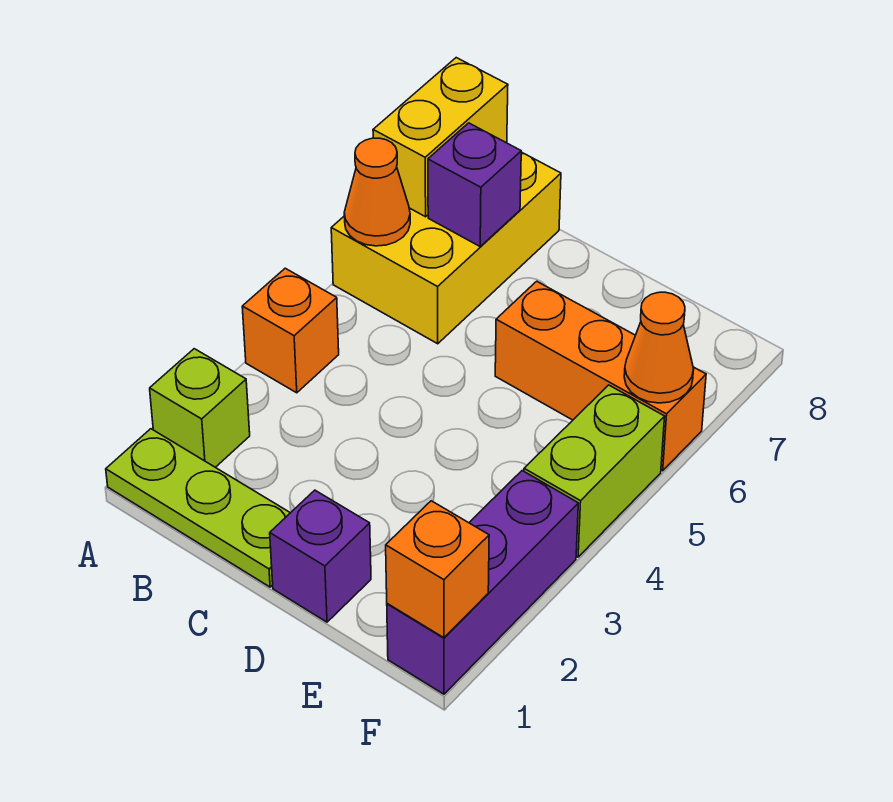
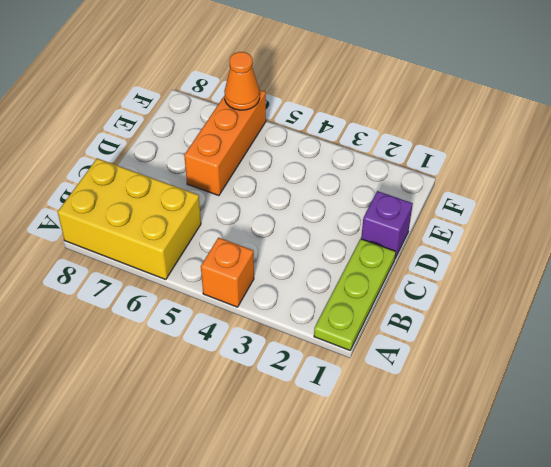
none -> lime 1x1 brick [150,349,250,467]
none -> purple 1x3 brick [387,471,578,694]
none -> lime 1x2 brick [524,385,665,557]

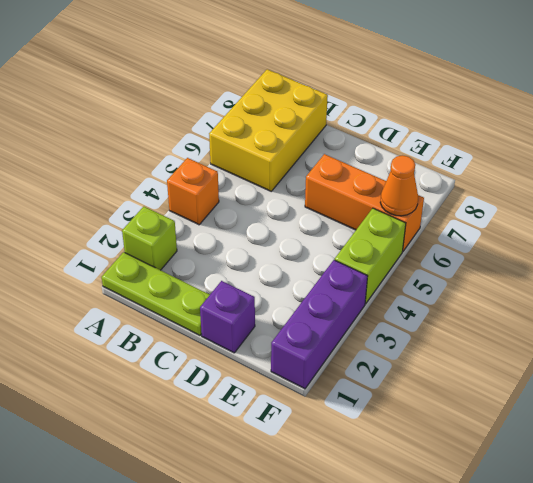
none -> orange 1x1 cone [344,138,410,246]
none -> yellow 1x2 brick [373,58,508,217]
none -> purple 1x1 brick [428,123,521,246]

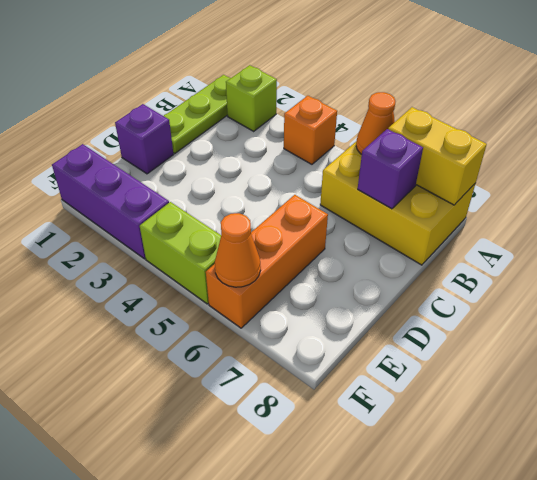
none -> orange 1x1 brick [386,501,489,638]

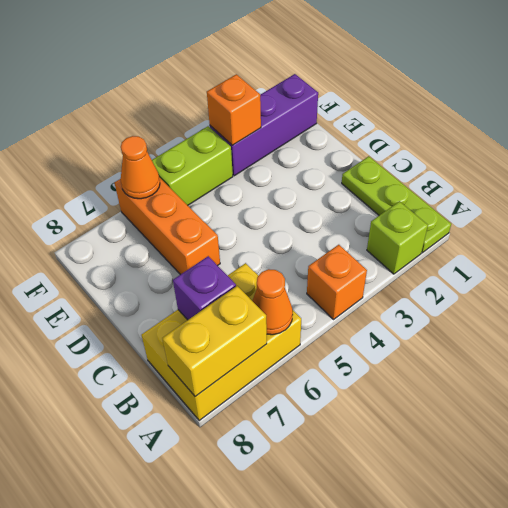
orange 1x1 brick [207,74,261,145] -> orange 1x1 brick moved to [386,501,489,638]
none -> purple 1x1 brick [270,490,371,622]

